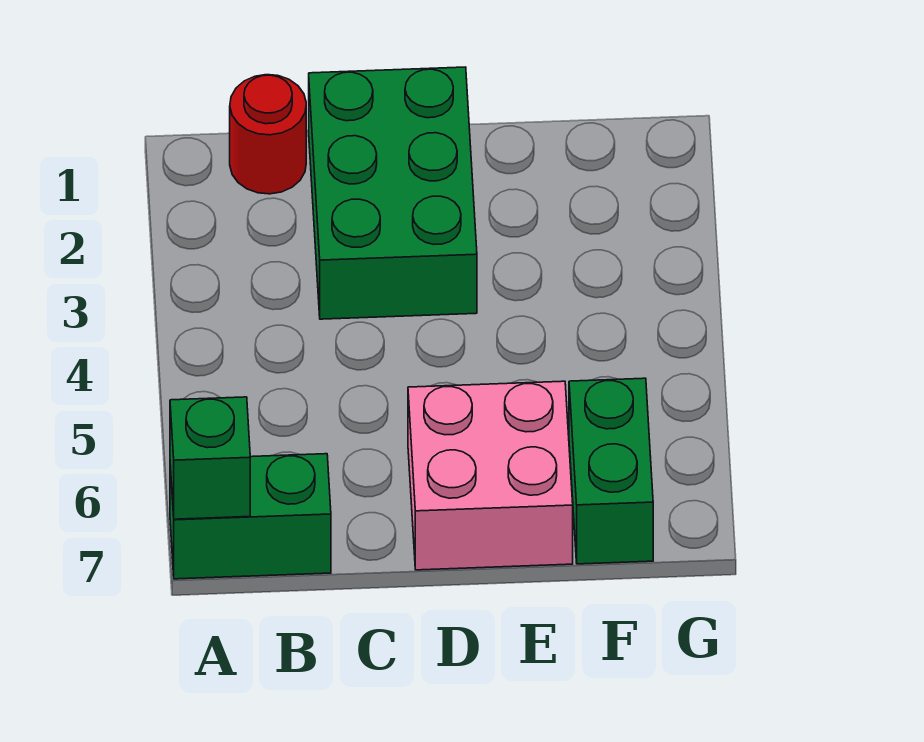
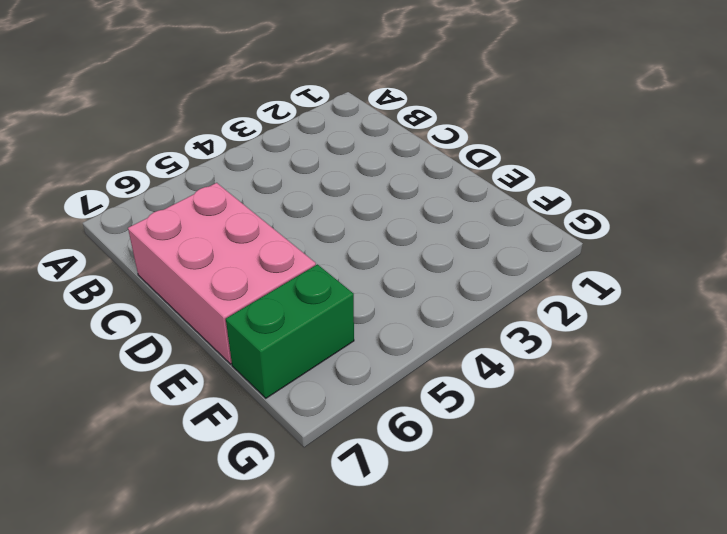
pink 2x3 brick [128,183,316,364] -> pink 2x2 brick [408,381,573,570]
none -> green 1x2 brick [170,454,331,579]
none -> red 1x1 round brick [230,75,306,194]

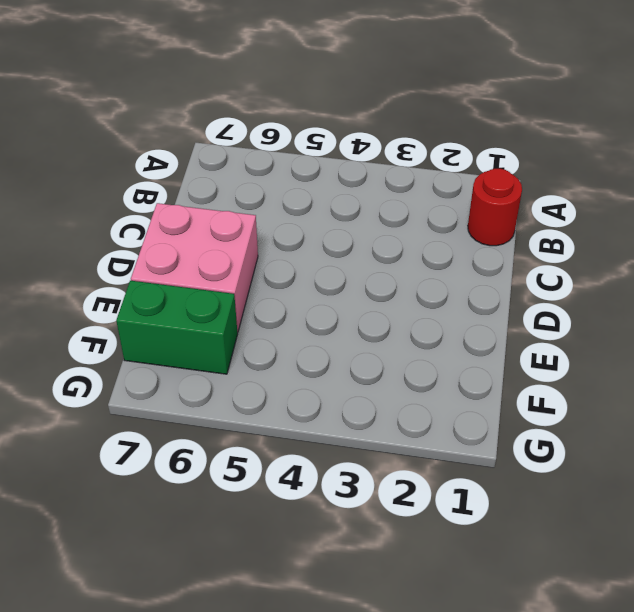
none -> green 1x2 brick [170,454,331,579]
none -> green 2x3 brick [309,67,477,319]

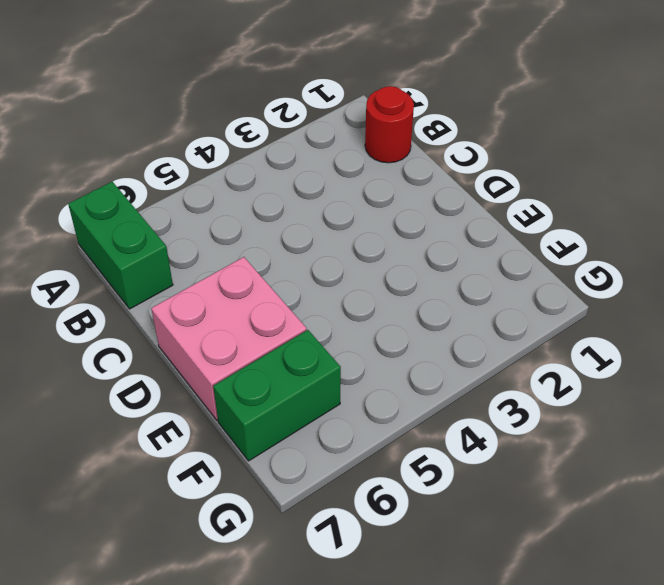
none -> green 2x3 brick [309,67,477,319]
none -> green 1x1 brick [170,397,250,519]

